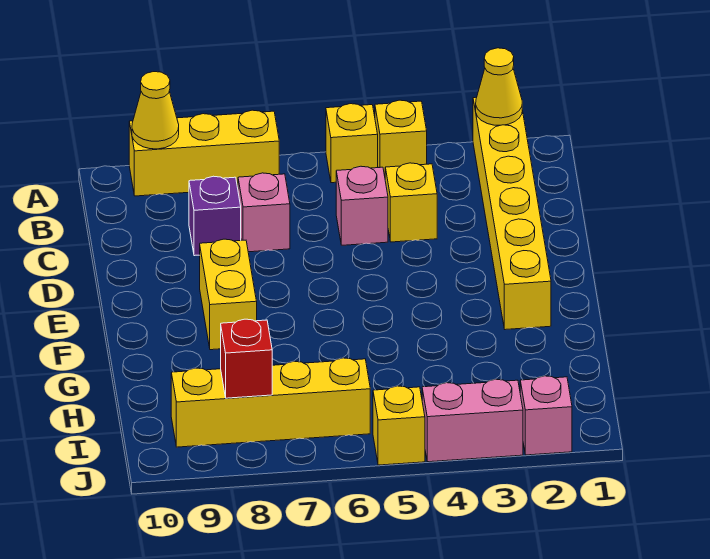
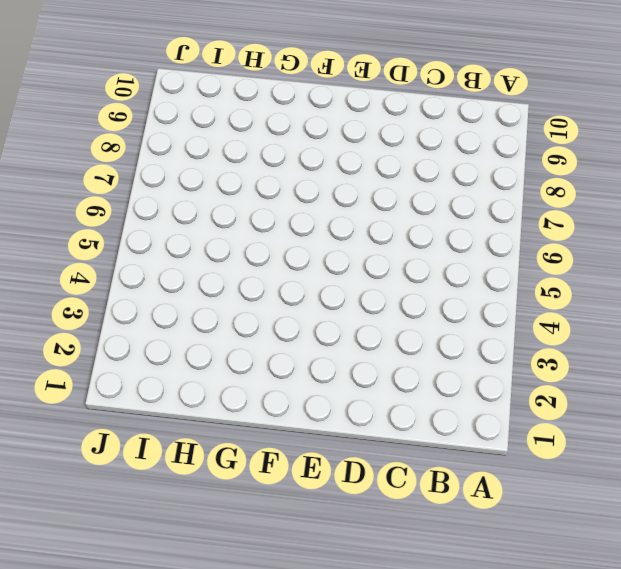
none -> yellow 1x6 brick [473,97,551,330]
none -> yellow 1x1 brick [375,100,427,176]
none -> yellow 1x1 brick [326,104,378,183]

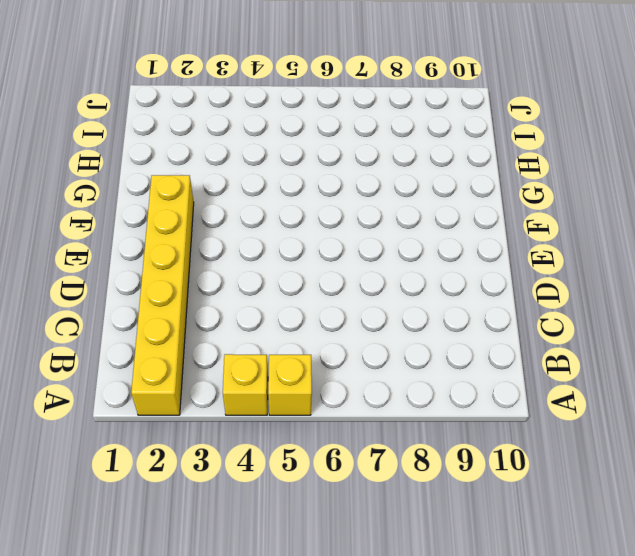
none -> yellow 1x3 brick [129,110,279,196]
none -> yellow 1x1 brick [385,163,437,242]
none -> pink 1x1 brick [336,166,388,245]

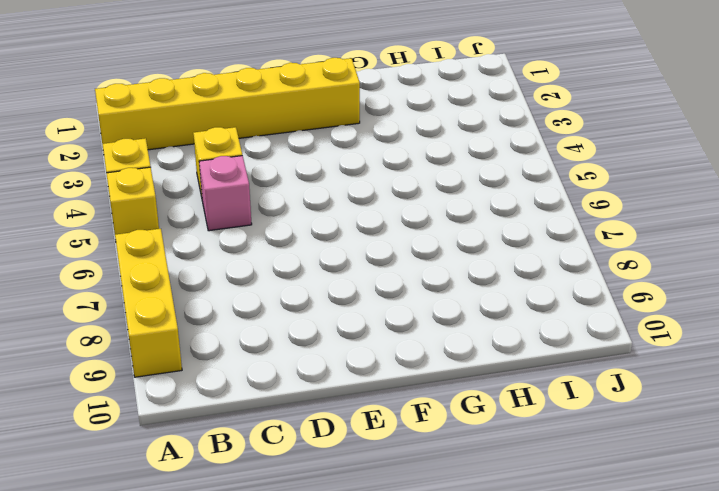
none -> pink 1x1 brick [238,173,290,252]
none -> purple 1x1 brick [189,176,241,256]
none -> yellow 1x2 brick [200,239,257,350]

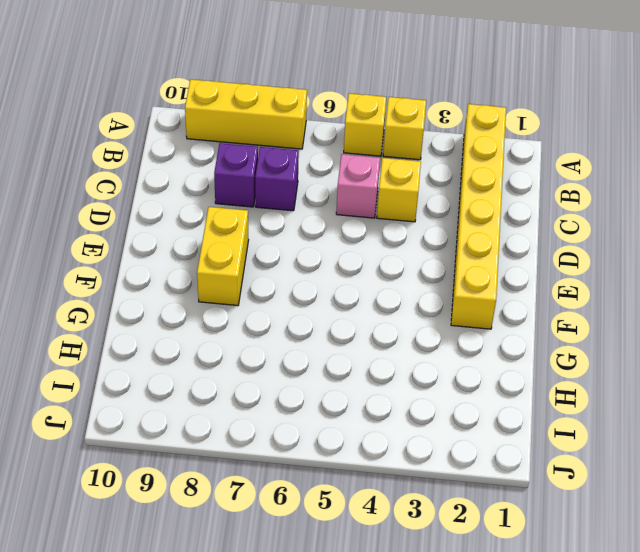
purple 1x1 brick [255,147,299,211] -> pink 1x1 brick [238,173,290,252]
none -> yellow 1x4 brick [171,358,370,447]
none -> pink 1x1 brick [520,376,572,455]
none -> pink 1x2 brick [422,379,523,462]

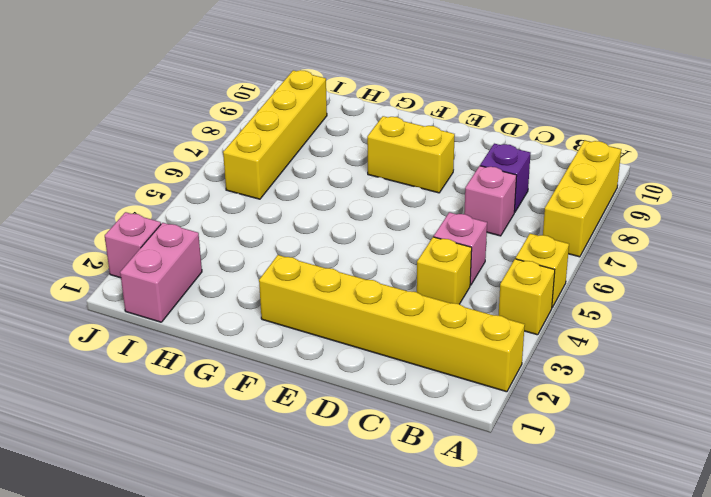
pink 1x2 brick [120,223,202,322] -> pink 1x2 brick moved to [422,379,523,462]
none -> yellow 1x1 brick [373,386,425,465]
none -> yellow 1x1 cone [476,48,522,125]
none -> yellow 1x1 cone [132,72,179,149]

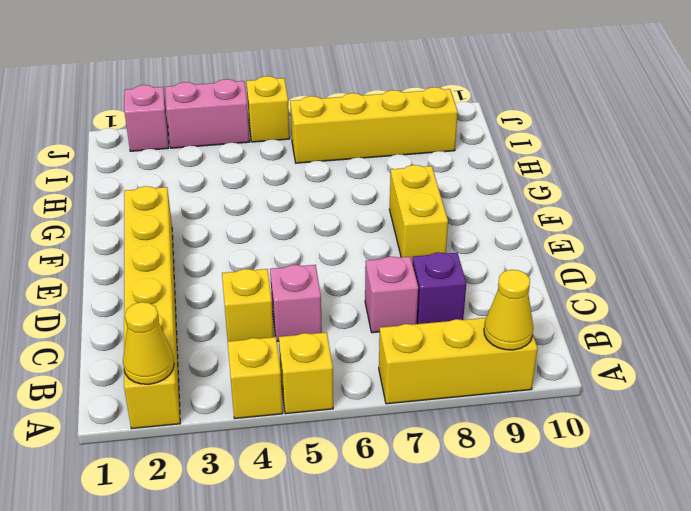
none -> red 1x1 brick [221,319,272,398]

